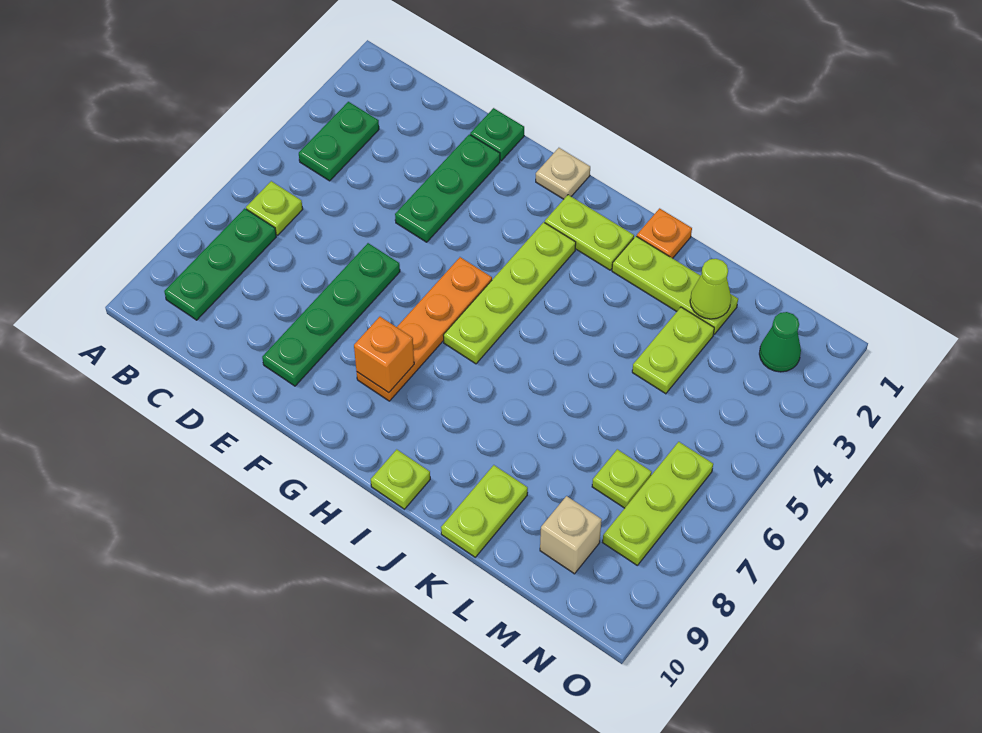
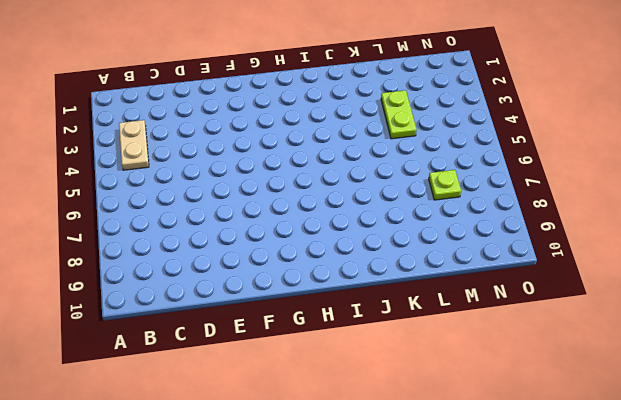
tan 1x2 plate [119,120,149,170] -> green 1x2 plate [299,102,379,181]
none -> lime 1x1 plate [246,181,303,235]
none -> green 1x3 plate [164,208,276,320]
none -> green 1x1 plate [470,108,524,161]

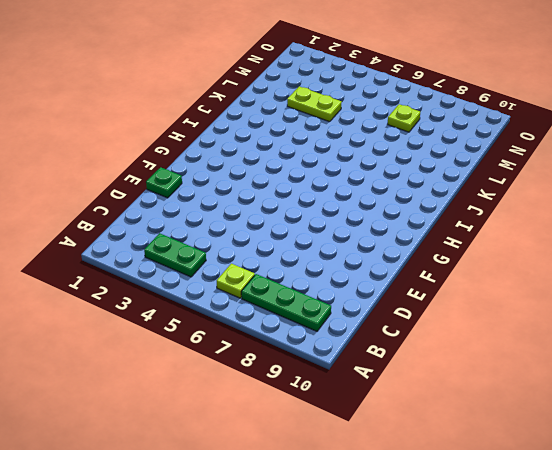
none -> green 1x3 plate [395,134,500,242]
none -> green 1x4 plate [262,243,400,386]
none -> tan 1x1 plate [536,148,590,199]

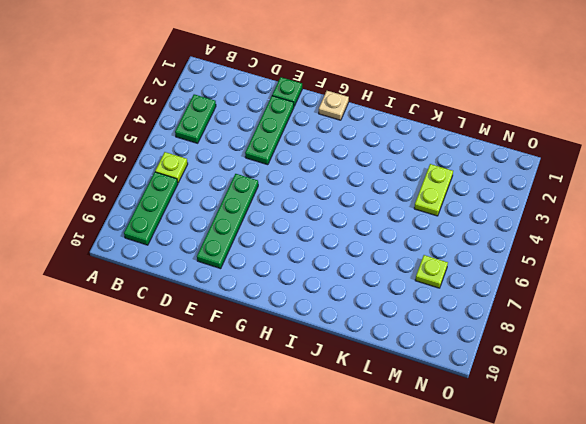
none -> orange 1x4 plate [357,257,492,401]
none -> lime 1x2 plate [545,195,634,270]
none -> lime 1x4 plate [443,222,576,364]

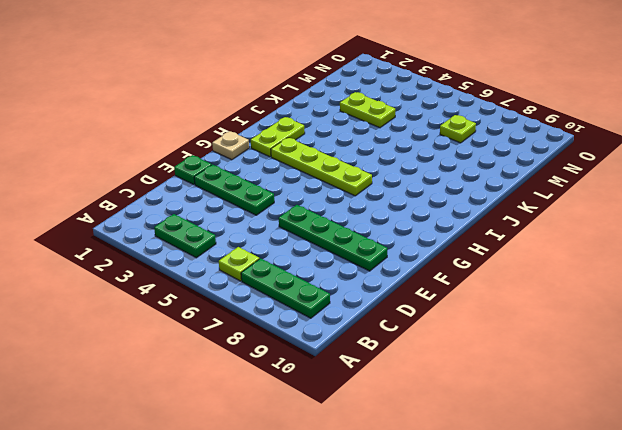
none -> orange 1x4 plate [357,257,492,401]
none -> lime 1x1 plate [371,449,430,509]
none -> orange 1x1 plate [637,208,692,258]

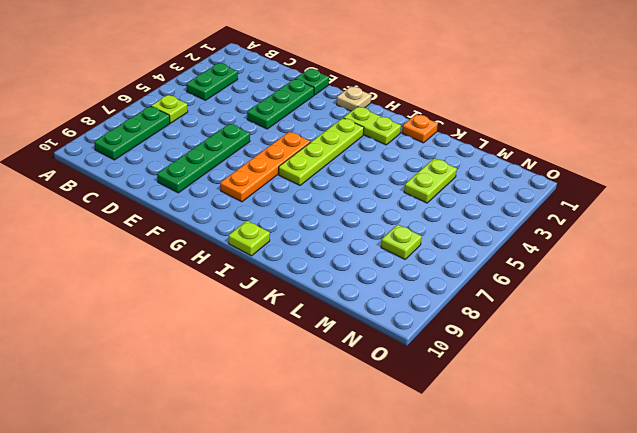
none -> lime 1x3 plate [612,236,738,334]
none -> lime 1x2 plate [441,465,528,557]
none -> tan 1x1 brick [540,496,602,574]

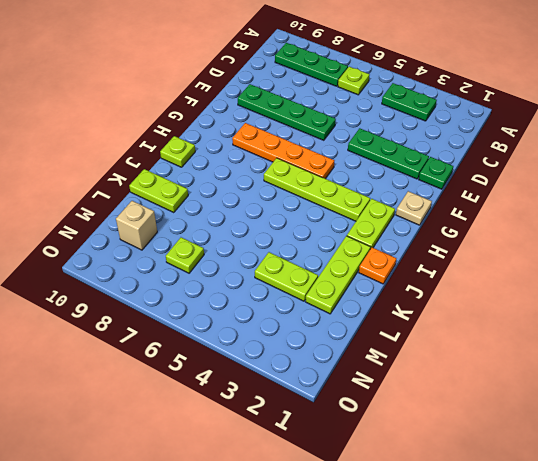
none -> green 1x1 cone [759,312,801,372]
none -> lime 1x3 plate [603,442,713,565]
none -> orange 1x1 brick [354,317,414,393]

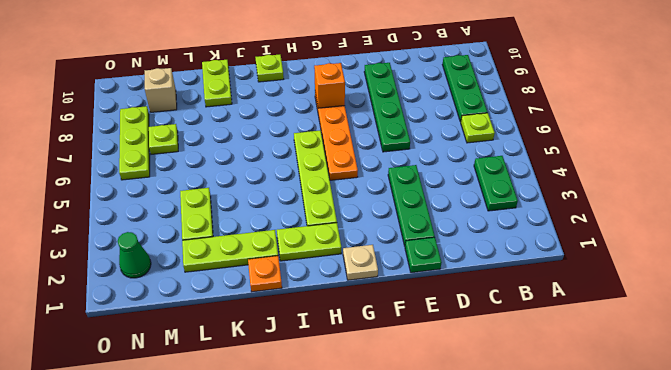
none -> lime 1x1 cone [690,259,731,319]

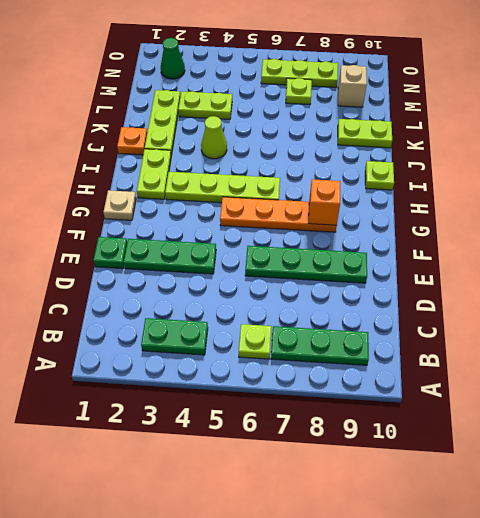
lime 1x1 cone [201,116,227,159] -> lime 1x1 cone moved to [690,259,731,319]

